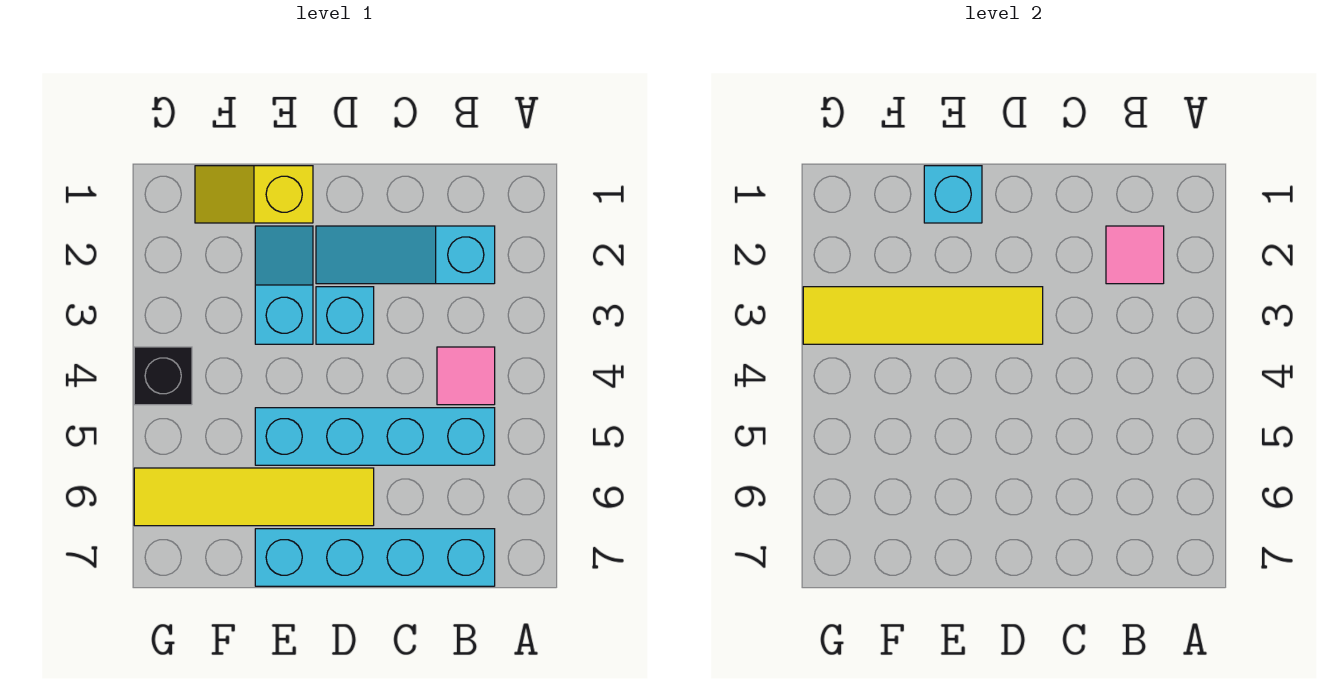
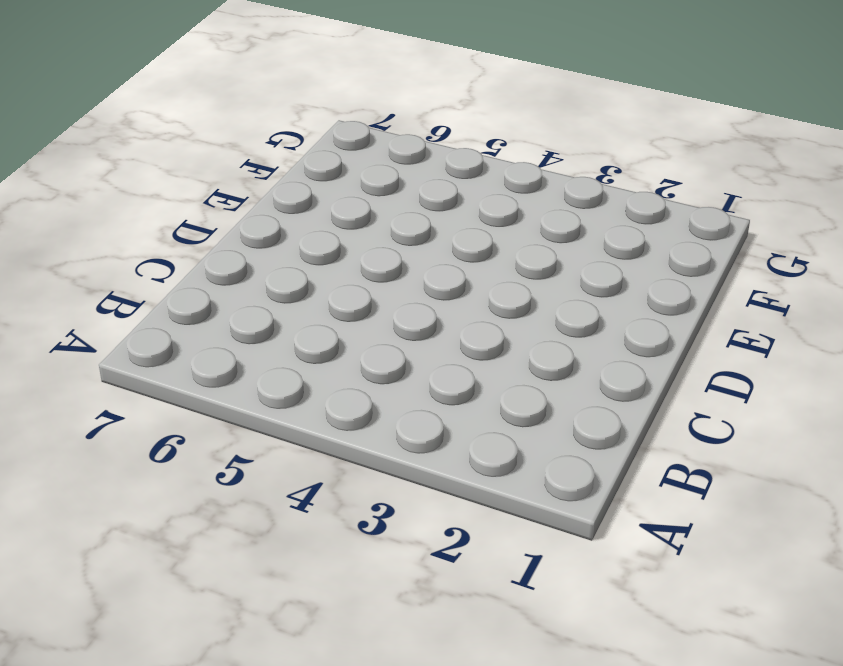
none -> cyan 1x3 slope [316,226,495,284]
none -> pink 1x1 tile [437,347,495,405]
none -> cyan 1x4 brick [255,408,495,465]

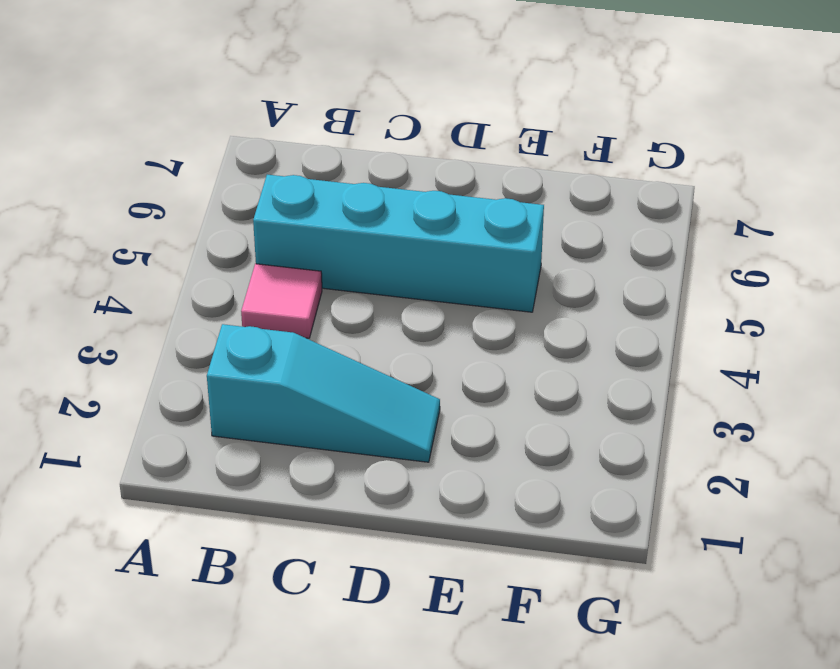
none -> cyan 1x4 brick [255,529,495,586]
none -> cyan 1x1 brick [316,287,374,344]
none -> yellow 1x4 tile [134,468,374,526]

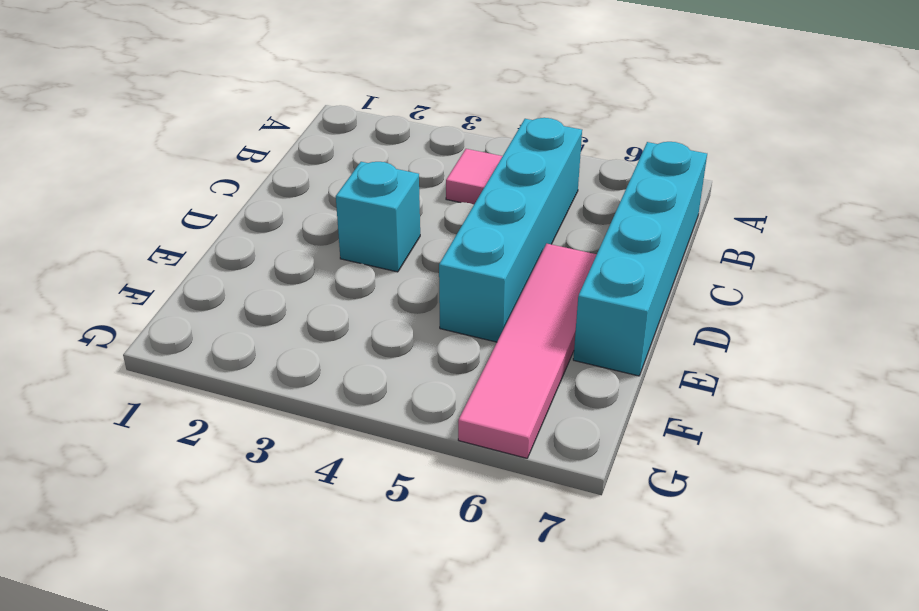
pink 1x4 tile [458,244,597,458] -> yellow 1x4 tile [134,468,374,526]
none -> cyan 1x3 slope [316,226,495,284]
none -> yellow 1x2 slope [195,166,313,223]
none -> cyan 1x2 slope [255,226,313,344]

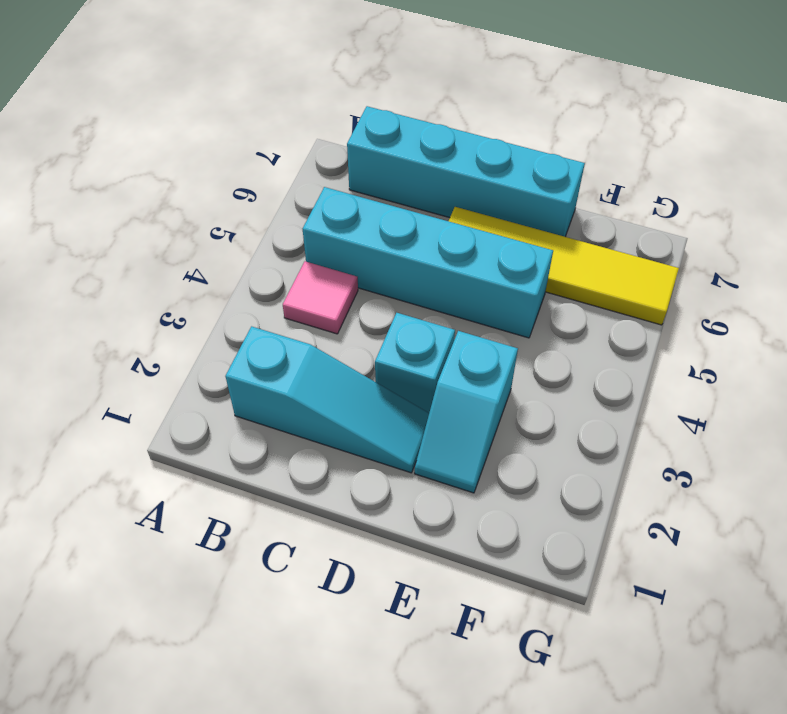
none -> yellow 1x2 slope [195,166,313,223]
none -> black 1x1 brick [134,347,192,405]
none -> pink 1x1 tile [1106,226,1164,284]

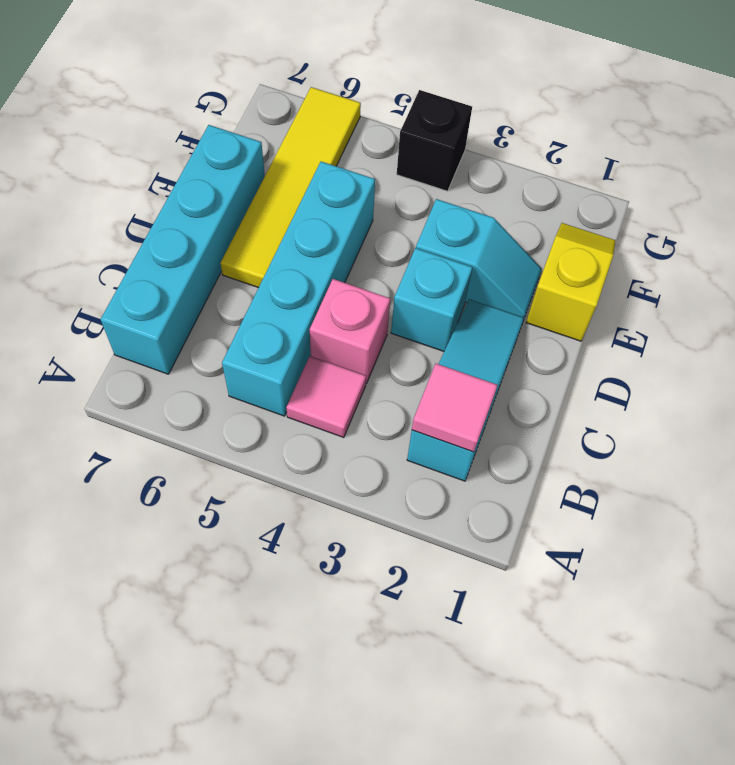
pink 1x1 brick [310,279,390,384] -> none
none -> yellow 1x4 tile [803,287,1043,344]
none -> cyan 1x1 brick [924,166,982,223]

